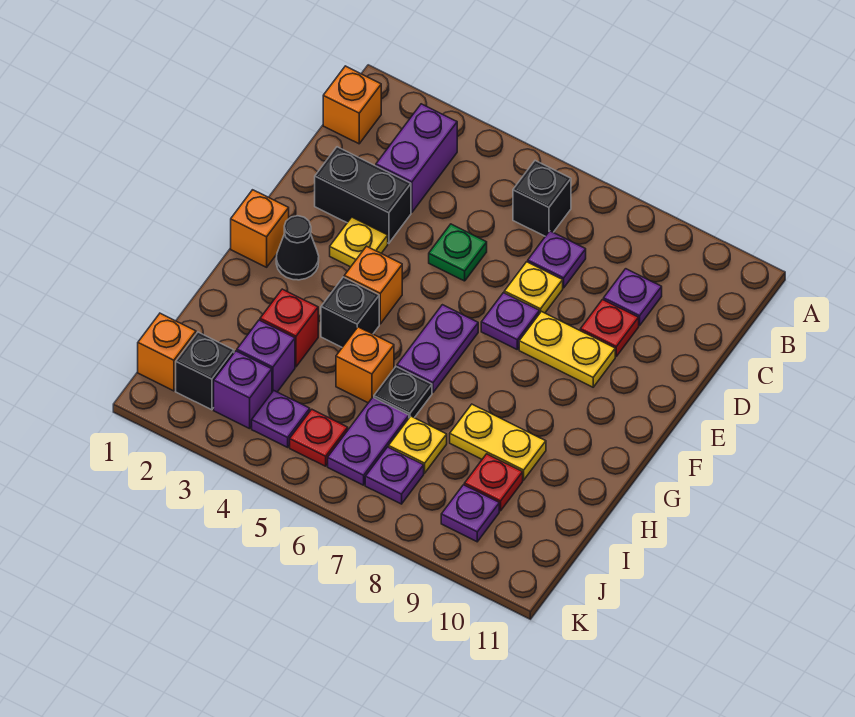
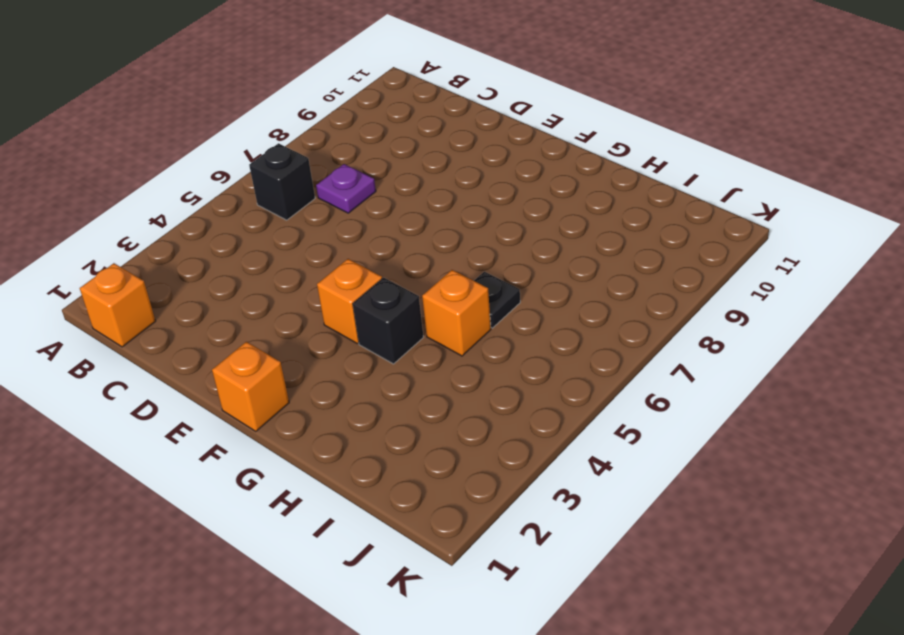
none -> purple 1x2 brick [376,104,457,212]
none -> purple 1x1 plate [604,269,662,326]
none -> black 1x2 brick [315,147,411,243]
none -> green 1x1 plate [429,224,487,281]

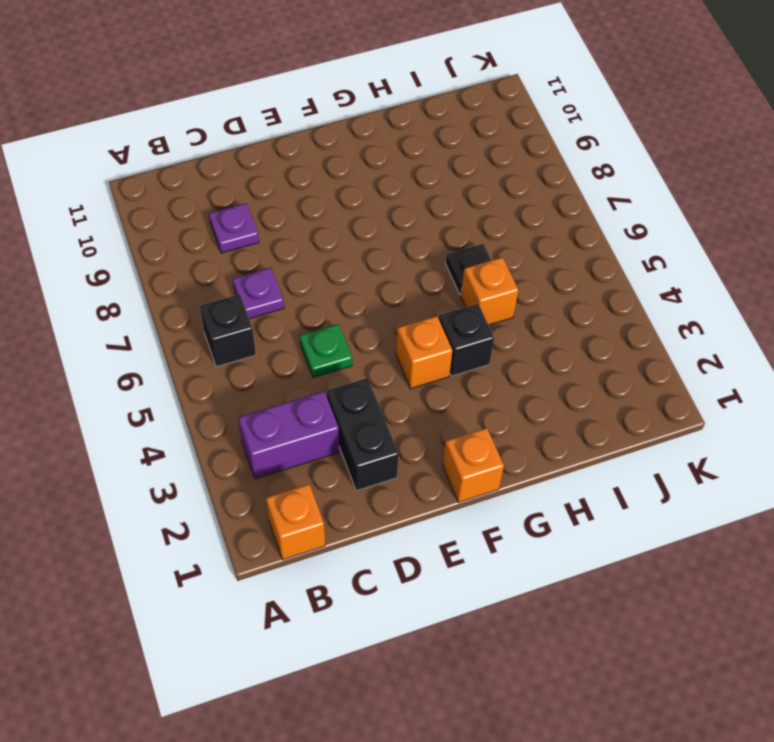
none -> yellow 1x1 plate [504,262,563,314]
none -> red 1x1 plate [580,300,639,356]
none -> yellow 1x1 plate [330,217,388,267]
none -> purple 1x1 plate [481,293,539,349]

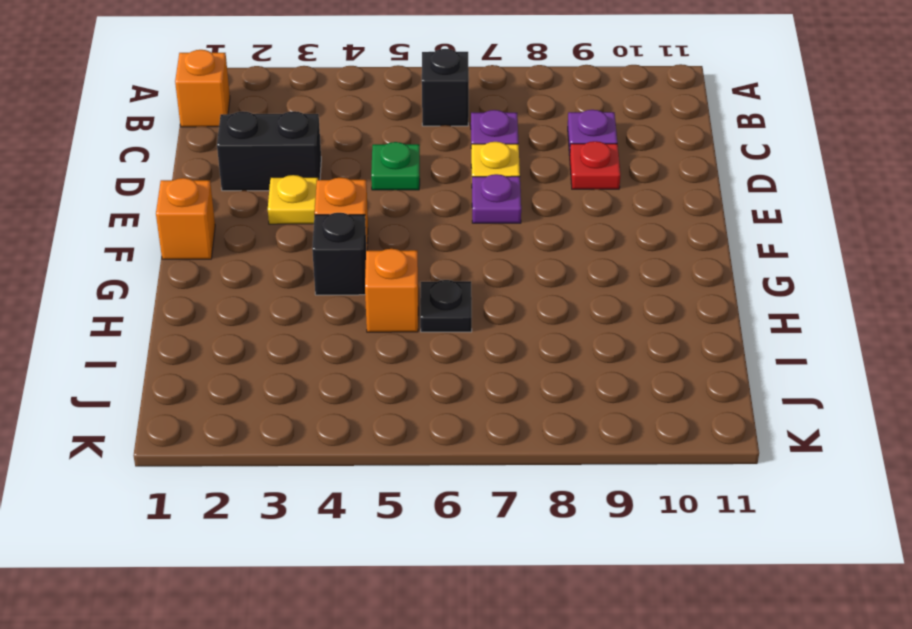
none -> purple 1x2 brick [376,104,457,212]
none -> yellow 1x2 plate [519,312,615,387]
none -> black 1x1 cone [276,216,319,280]
none -> purple 1x2 plate [397,305,478,392]

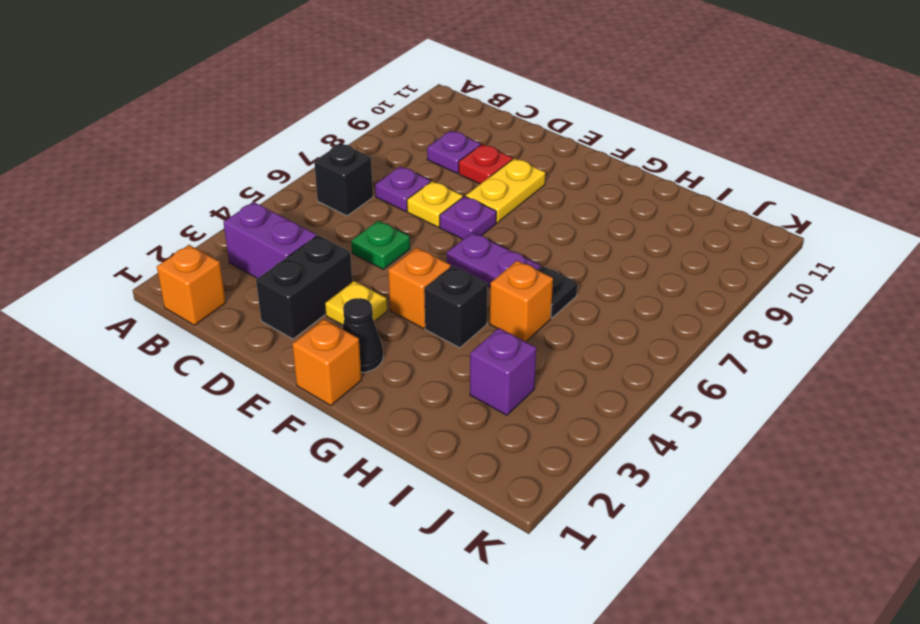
none -> red 1x1 brick [260,289,318,367]
none -> yellow 1x2 plate [450,404,546,480]
none -> purple 1x2 plate [328,398,409,485]
none -> yellow 1x1 plate [389,416,447,473]

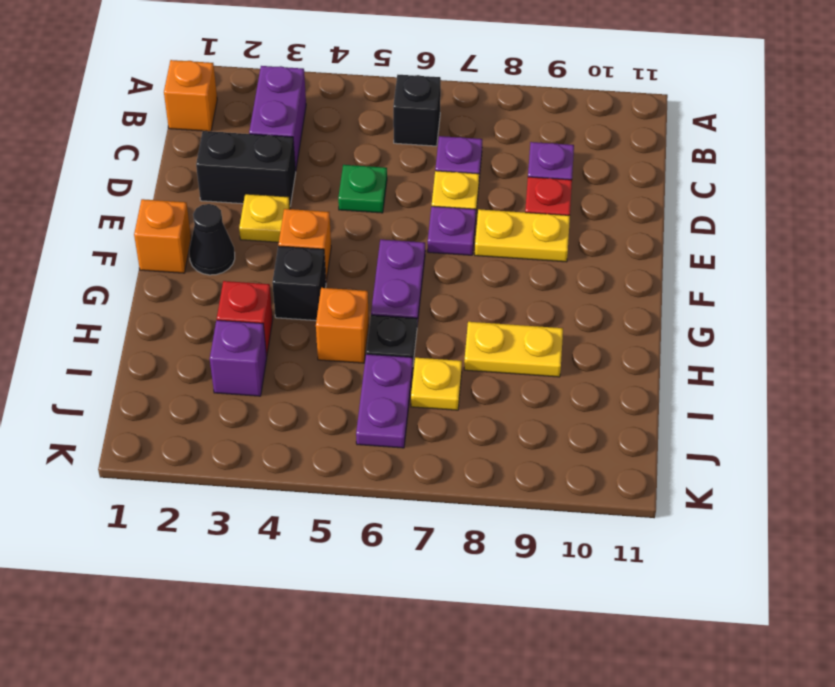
none -> red 1x1 plate [464,454,523,511]
none -> orange 1x1 brick [138,313,196,391]
none -> black 1x1 brick [176,332,234,410]
none -> purple 1x1 brick [214,351,272,429]

